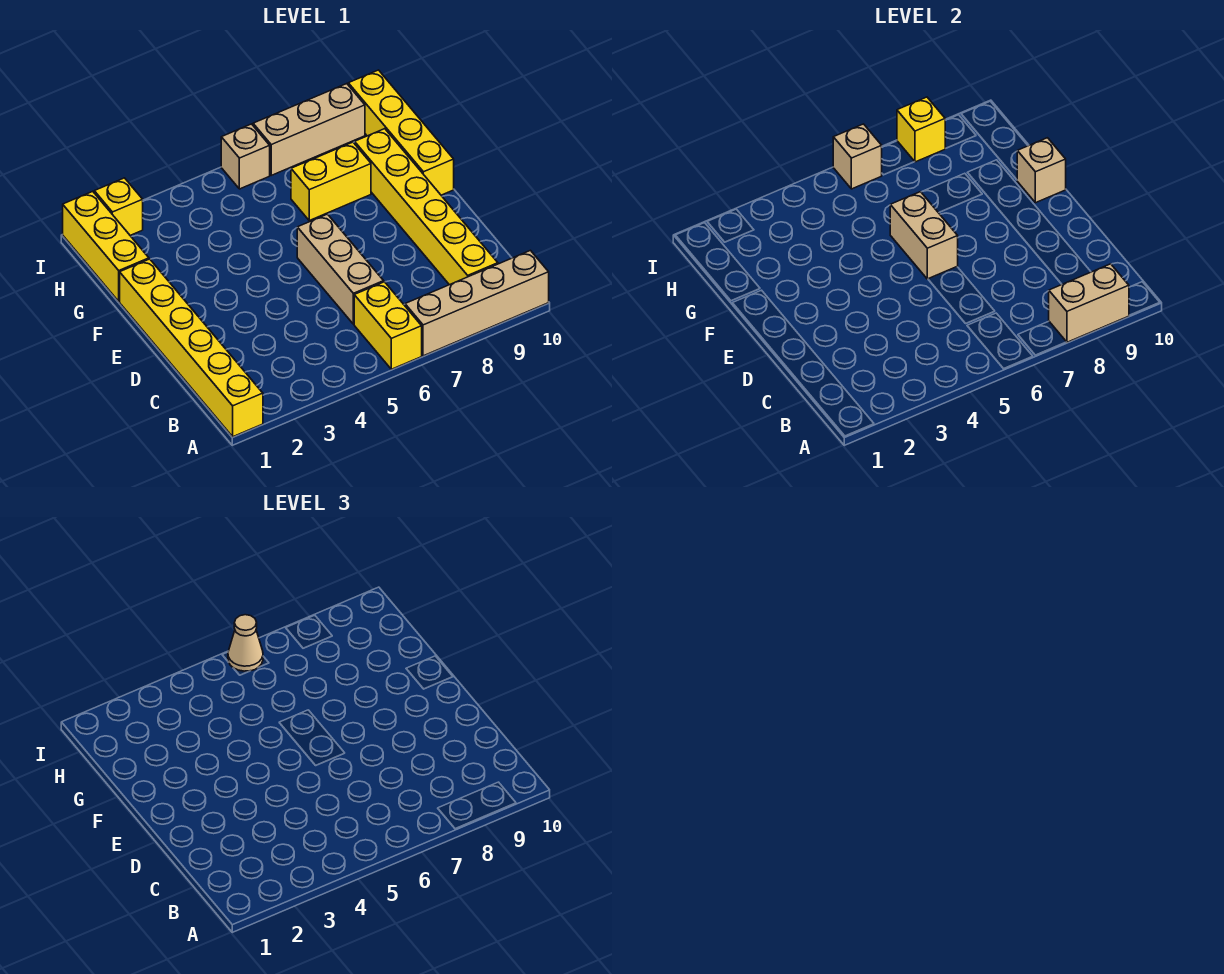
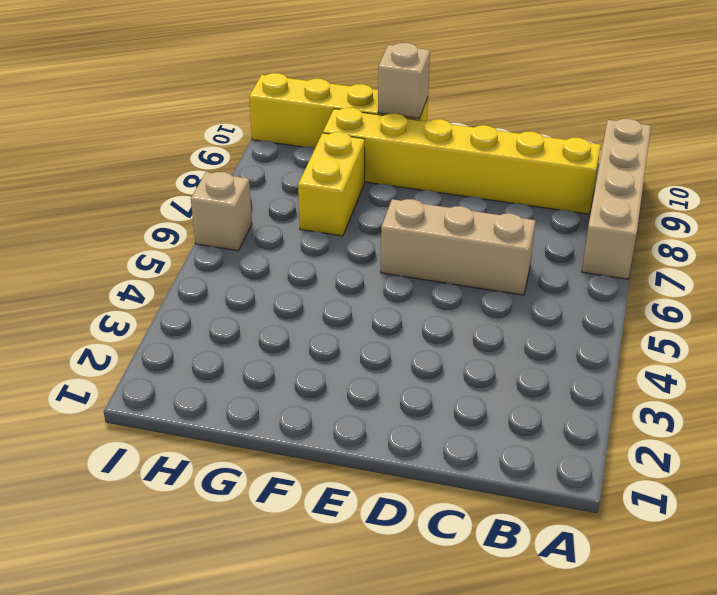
none -> yellow 1x6 brick [120,259,263,437]
none -> yellow 1x2 brick [354,282,422,369]
none -> yellow 1x3 brick [63,191,149,301]

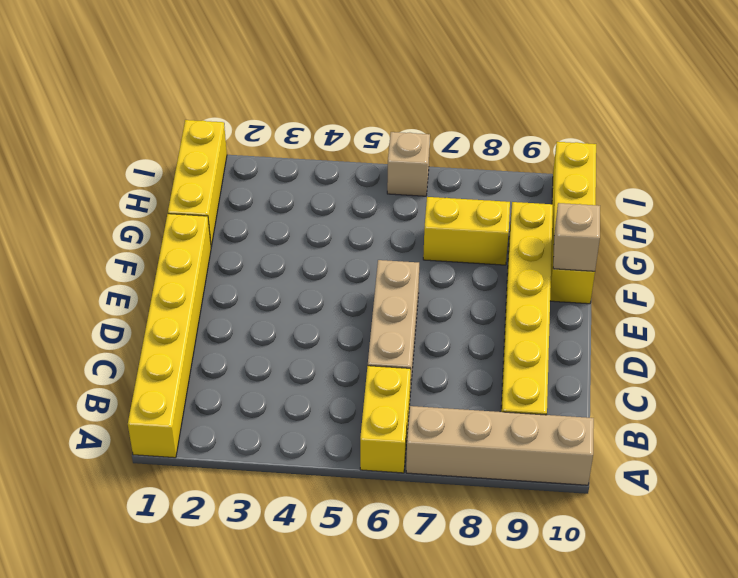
none -> yellow 1x1 brick [94,178,143,235]
none -> tan 1x3 brick [253,84,365,175]
none -> tan 1x2 brick [1049,264,1129,342]

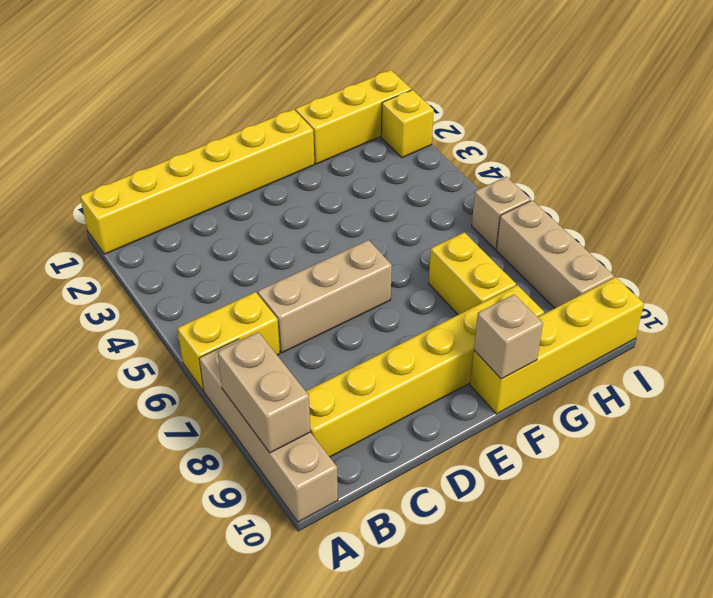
none -> tan 1x2 brick [890,192,958,279]
none -> tan 1x1 brick [833,124,882,189]
none -> yellow 1x1 brick [897,97,946,162]

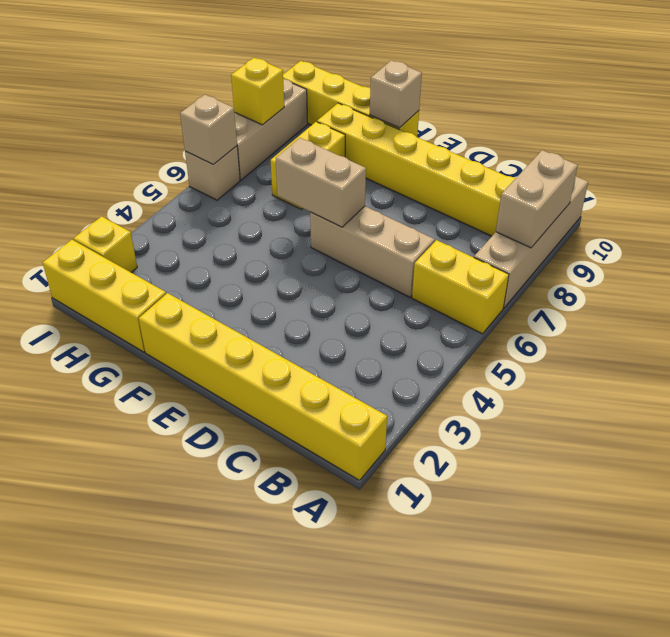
none -> tan 1x1 cone [228,615,263,671]

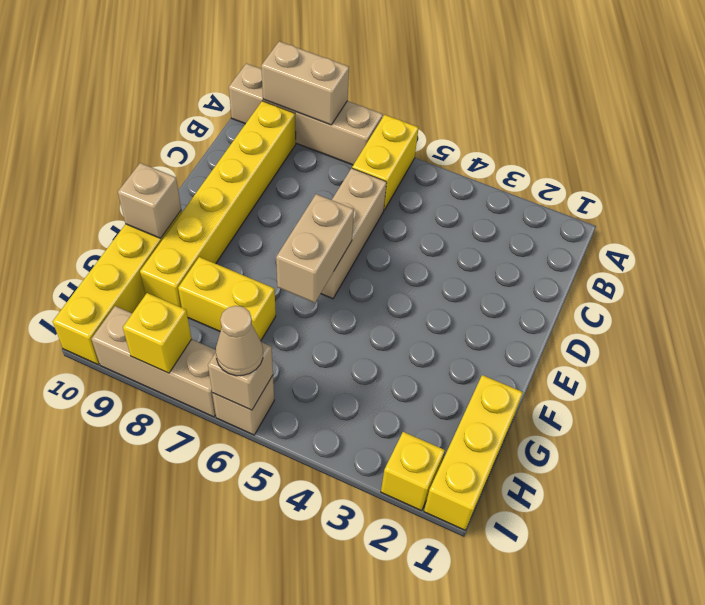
none -> yellow 1x6 brick [120,259,263,437]

